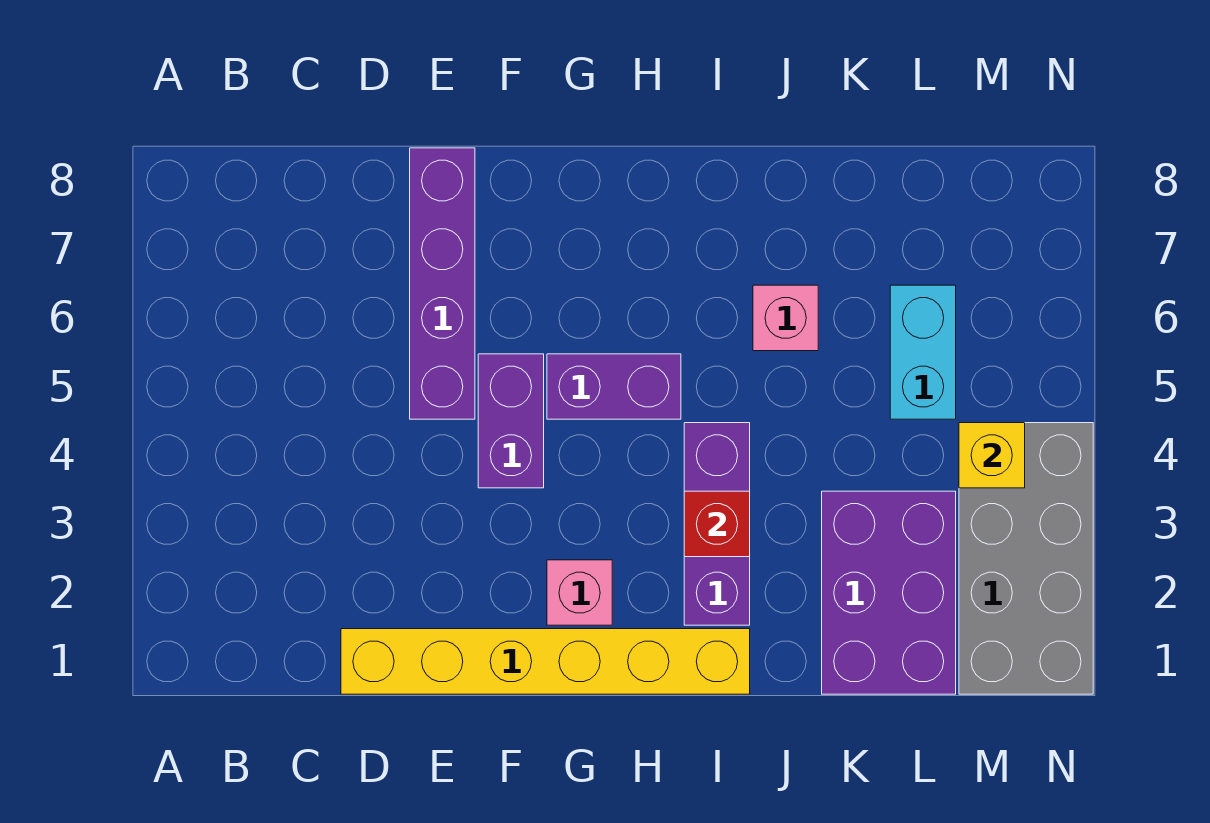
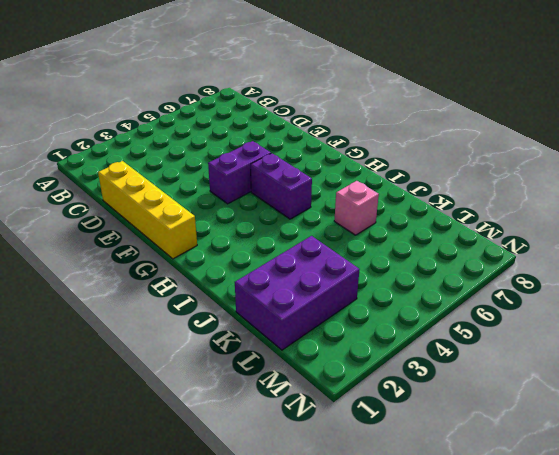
yellow 1x4 brick [98,161,197,259] -> yellow 1x6 brick [341,629,750,694]
none -> purple 1x4 brick [410,148,475,419]
none -> pink 1x1 brick [547,560,612,625]
none -> purple 1x3 brick [684,423,750,625]

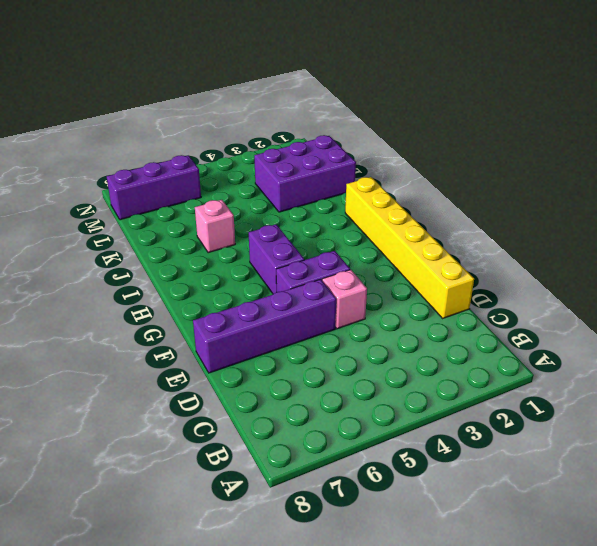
pink 1x1 brick [322,270,367,329] -> pink 1x1 brick moved to [547,560,612,625]
purple 1x3 brick [107,155,201,220] -> purple 1x3 brick moved to [684,423,750,625]
none -> cyan 1x2 brick [890,285,956,419]
none -> grey 2x4 brick [959,423,1093,694]
none -> red 1x1 brick [684,491,750,557]

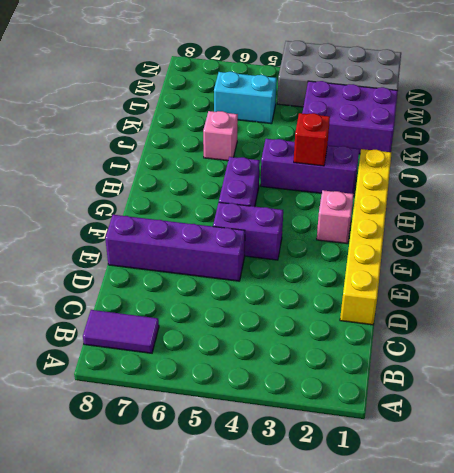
purple 1x2 tile [83,310,159,353] -> none
none -> yellow 1x1 brick [959,423,1025,488]

